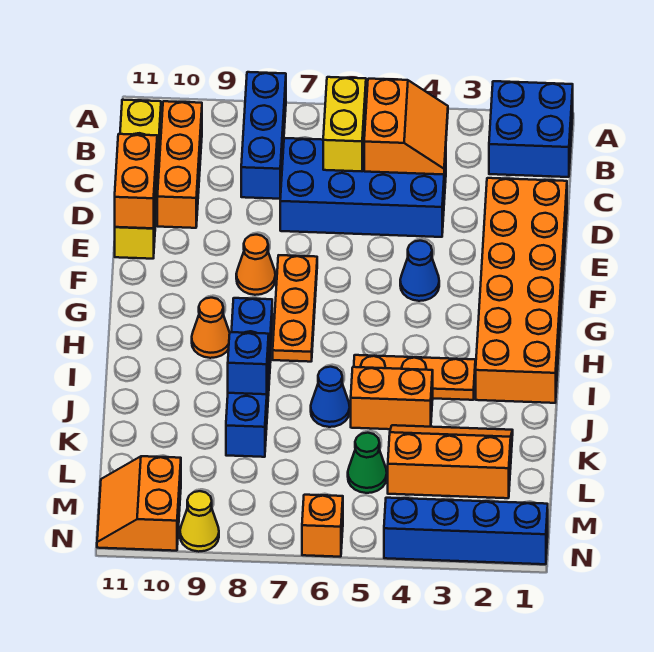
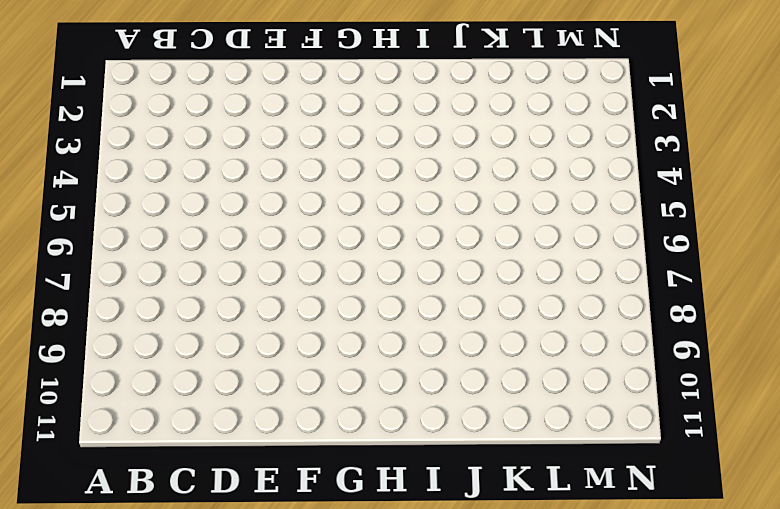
none -> blue 2x2 brick [489,81,573,177]
none -> blue 1x3 brick [241,72,286,199]
none -> orange 1x3 brick [157,101,202,228]

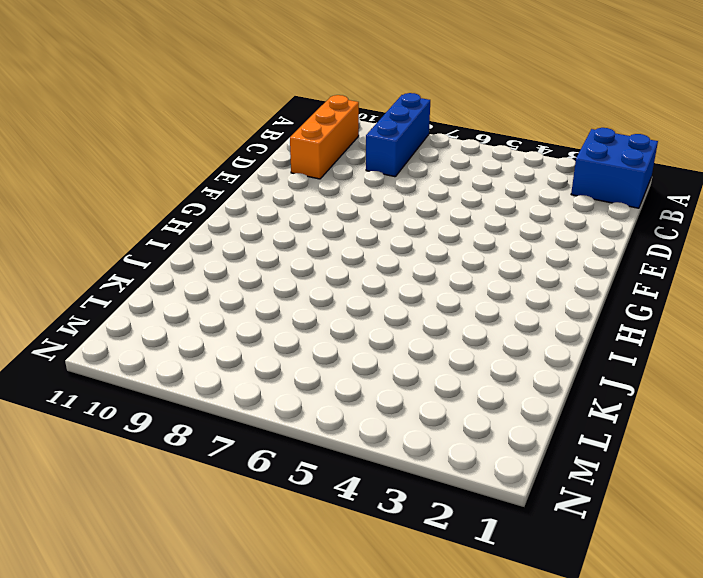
none -> yellow 1x4 brick [115,100,161,259]
none -> blue 2x4 brick [280,138,446,237]
none -> orange 2x6 brick [476,178,567,403]

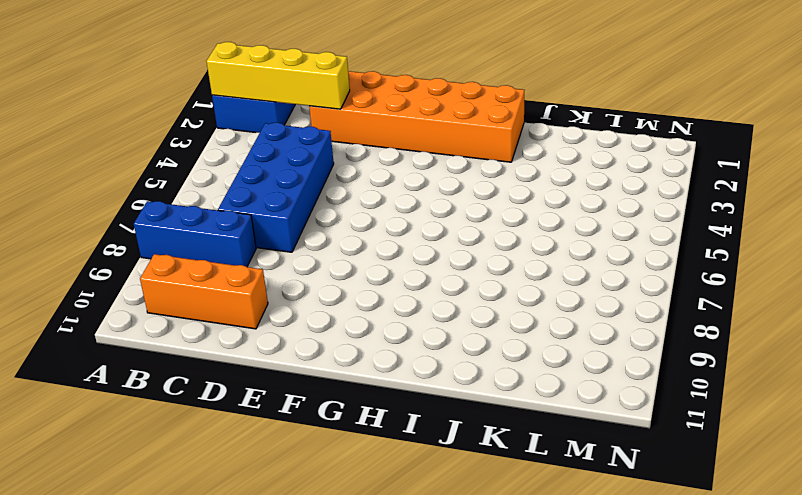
yellow 1x4 brick [207,42,350,109] -> yellow 1x4 brick moved to [115,100,161,259]
none -> blue 1x1 cone [400,241,439,301]
none -> orange 1x3 plate [273,255,317,362]
none -> orange 1x1 cone [236,235,275,295]

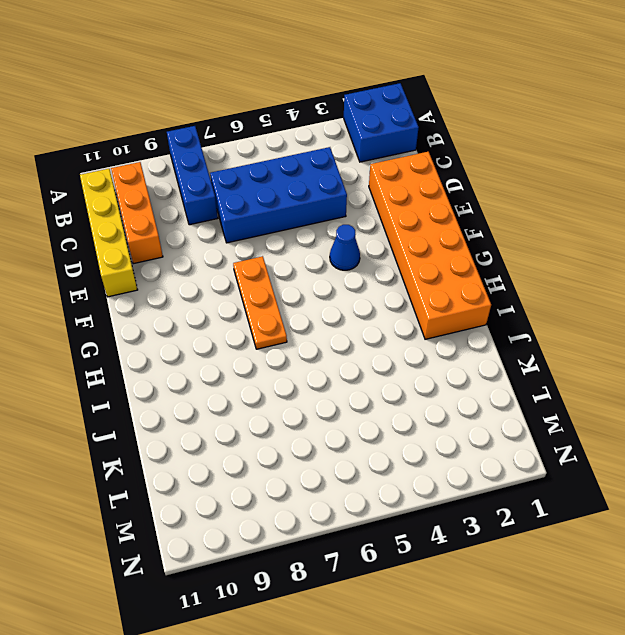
none -> orange 1x1 cone [236,235,275,295]
none -> blue 1x4 brick [226,298,272,457]
none -> orange 1x1 cone [192,298,230,358]

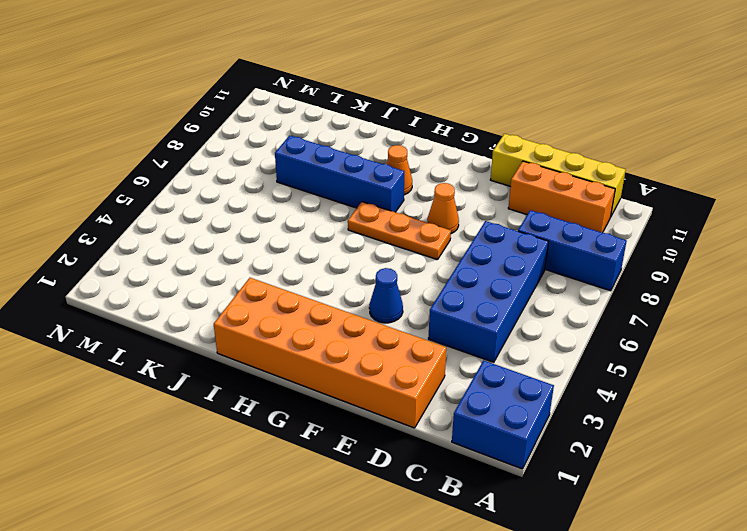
none -> orange 1x3 plate [354,355,475,400]
none -> orange 1x2 brick [351,367,433,429]
none -> blue 1x1 cone [311,367,350,427]

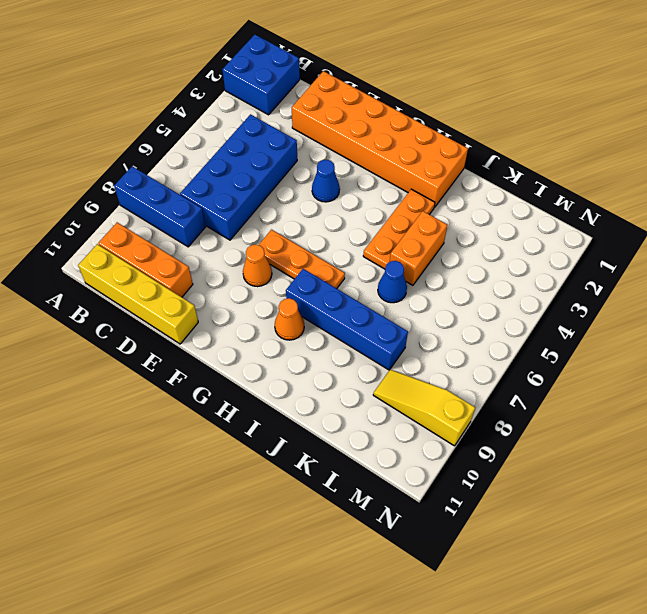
yellow 1x3 slope [373,370,475,446] -> yellow 1x1 cone [180,491,219,552]
none -> orange 2x3 slope [388,425,513,498]
none -> green 1x1 cone [348,433,387,493]
none -> orange 2x2 slope [97,456,181,551]

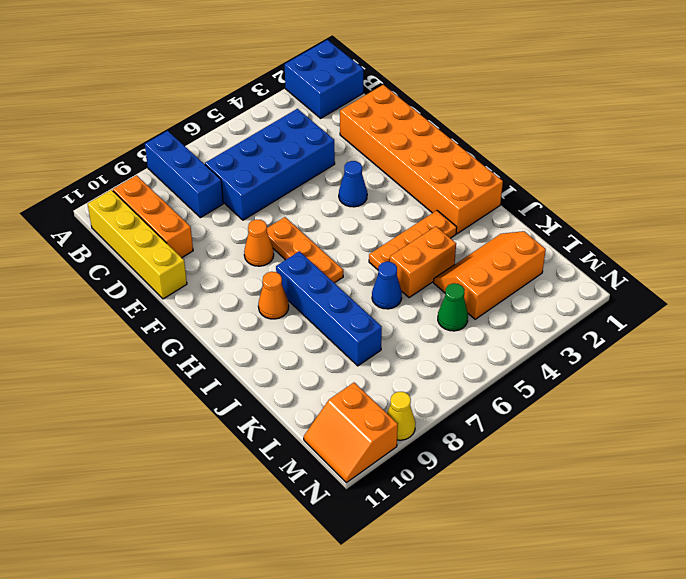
none -> blue 1x4 brick [384,498,548,564]
none -> orange 1x1 brick [302,495,343,557]
none -> orange 2x2 slope [364,79,448,175]

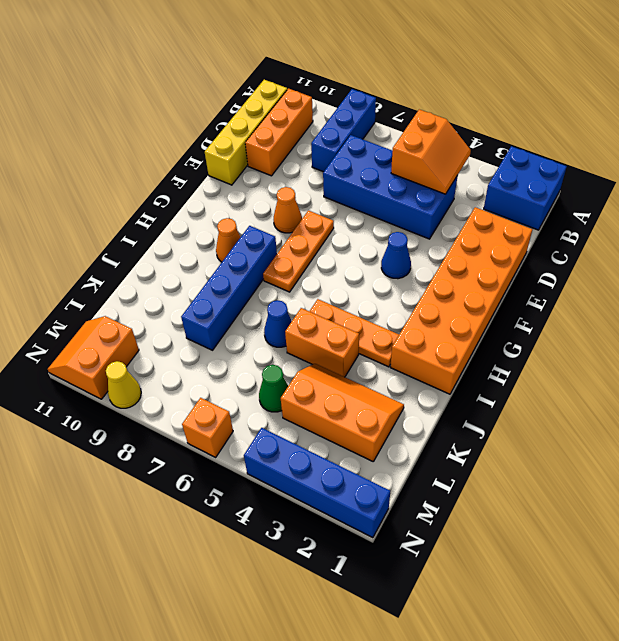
none -> yellow 1x2 brick [323,77,366,171]
none -> orange 1x2 brick [115,134,157,228]
none -> blue 1x1 brick [228,332,269,394]

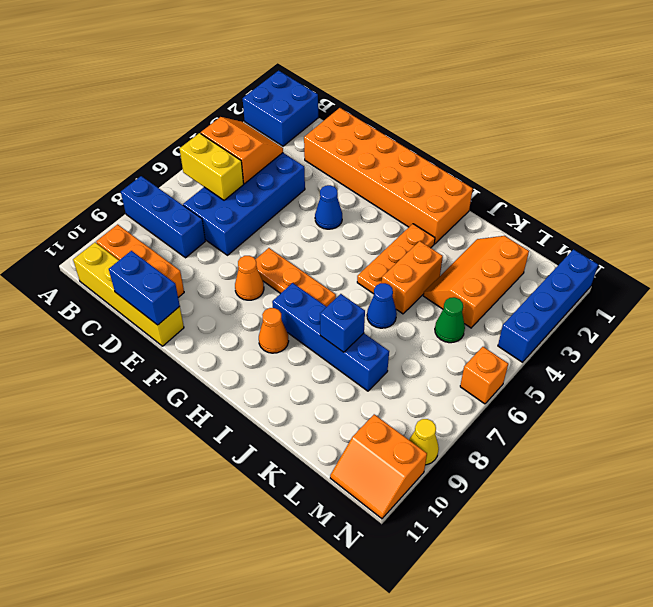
blue 1x2 brick [109,251,180,325] -> orange 1x2 brick [115,134,157,228]

